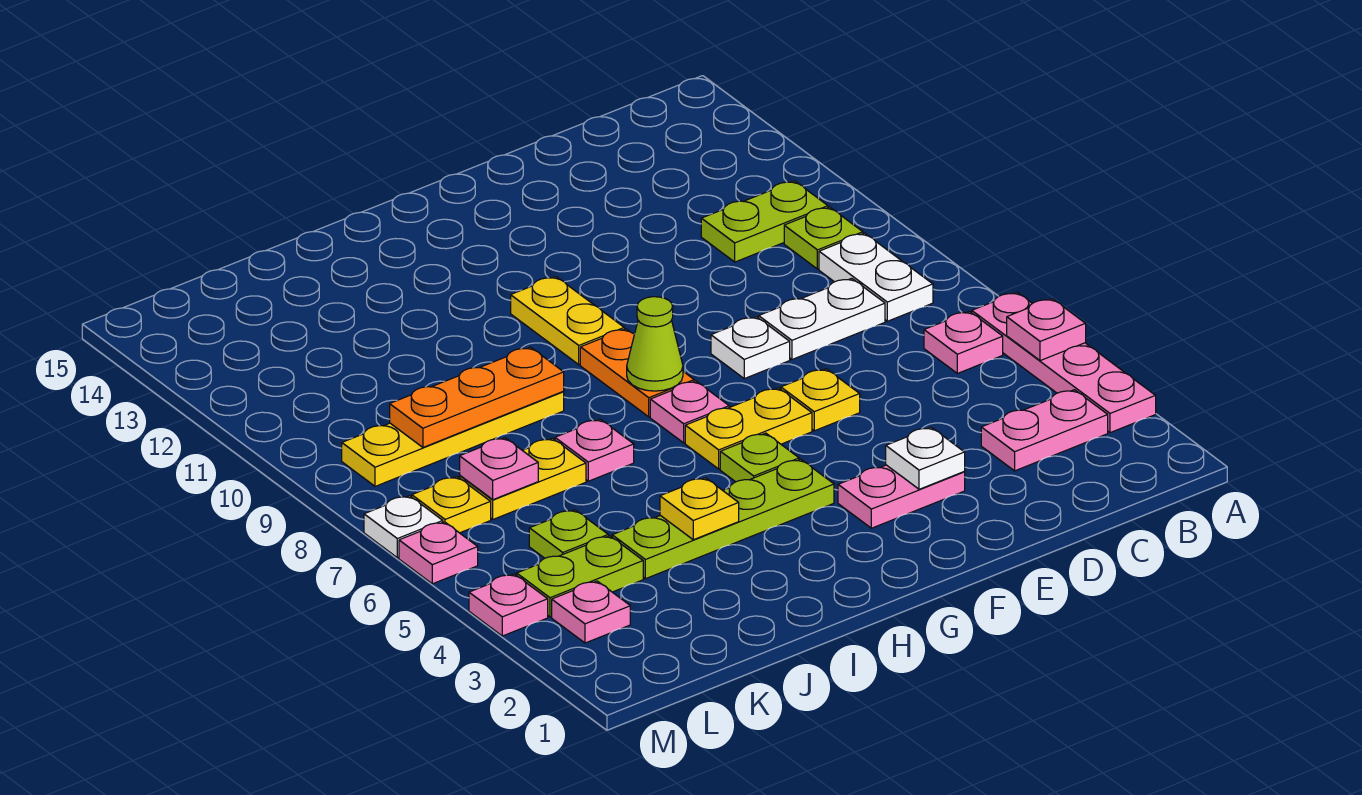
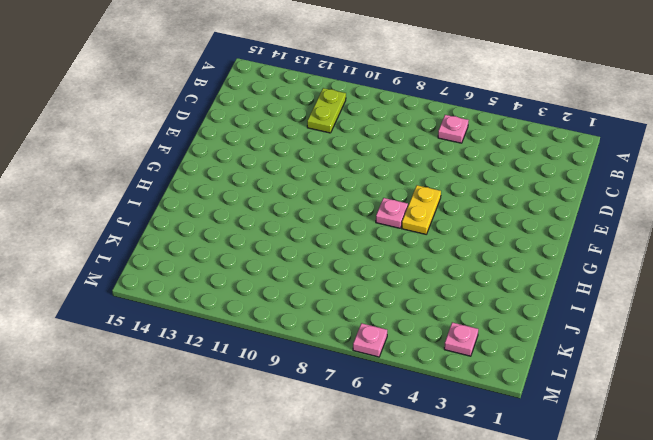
none -> pink 1x4 plate [972,292,1156,433]
none -> pink 1x2 plate [981,390,1108,471]
none -> white 1x2 plate [819,233,933,321]
none -> lime 1x1 plate [784,207,863,269]

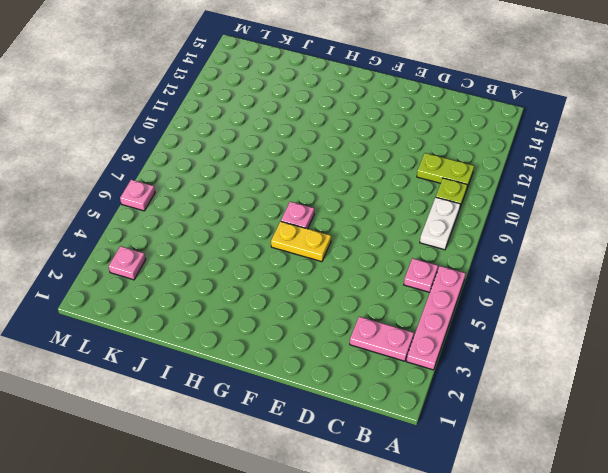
none -> white 1x2 plate [759,278,885,359]
none -> pink 1x2 plate [838,465,965,528]
none -> yellow 1x1 plate [781,369,860,431]
none -> white 1x1 plate [711,317,790,379]

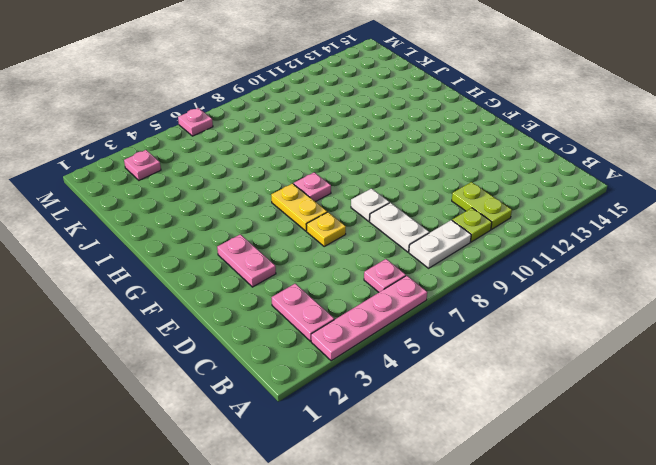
none -> lime 1x4 plate [612,459,834,579]
none -> lime 1x1 plate [720,433,799,482]
none -> orange 1x2 plate [580,329,694,417]
none -> yellow 1x2 plate [511,277,624,365]

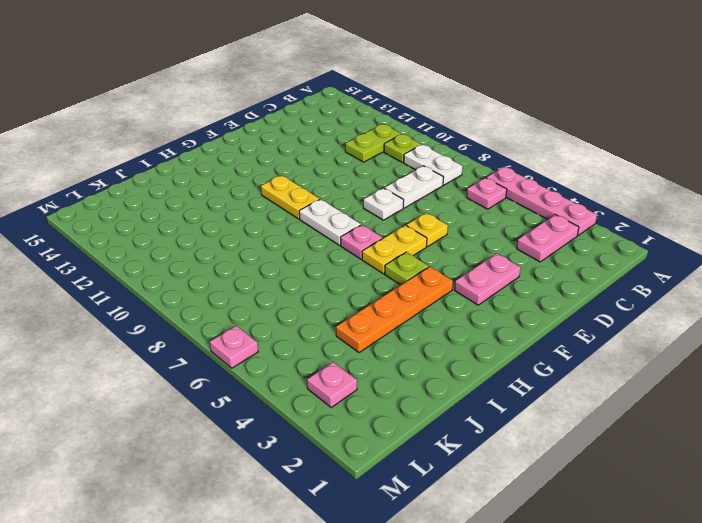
orange 1x4 plate [336,267,453,353] -> lime 1x4 plate [612,459,834,579]
white 1x2 plate [299,199,361,245] -> orange 1x2 plate [580,329,694,417]
none -> pink 1x1 plate [555,419,634,481]
none -> yellow 1x4 plate [342,392,564,486]
none -> yellow 1x2 plate [460,438,586,519]
none -> lime 1x2 plate [517,536,643,617]

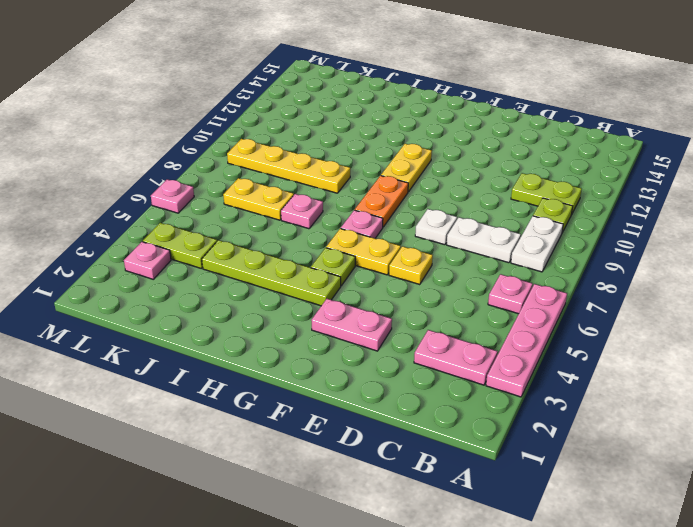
none -> lime 1x1 plate [529,510,608,558]
none -> yellow 1x1 plate [412,477,491,533]
none -> pink 1x1 plate [469,574,548,636]
none -> white 1x1 plate [364,496,443,558]

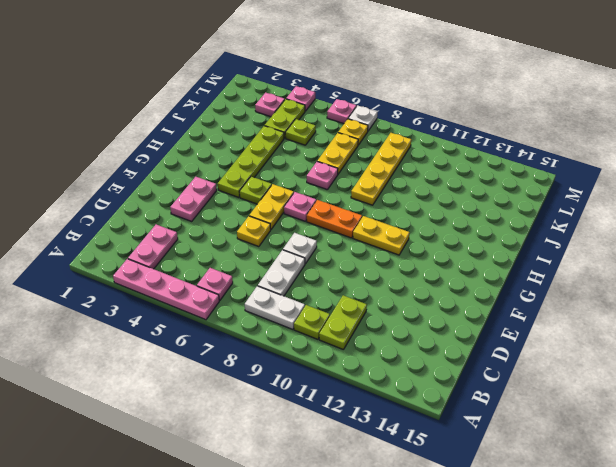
none -> pink 1x1 plate [1007,299,1086,361]
none -> white 1x1 plate [886,427,965,489]
none -> lime 1x1 cone [627,297,683,391]
none -> yellow 1x1 plate [660,478,739,540]

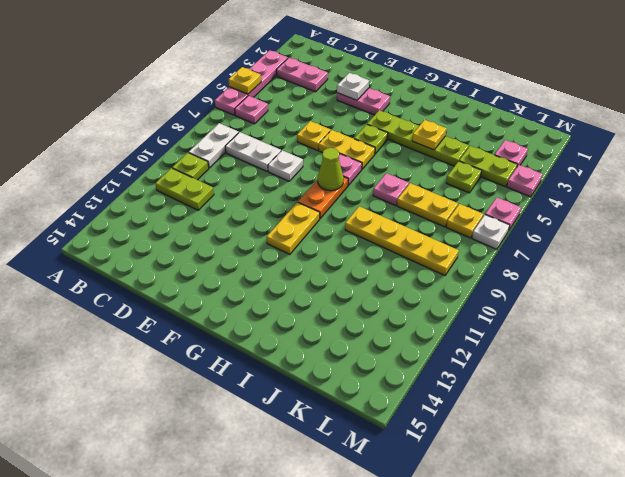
yellow 1x1 plate [228,67,261,94] -> pink 1x1 plate [1007,299,1086,361]
none -> orange 1x3 plate [390,347,564,447]
none -> pink 1x1 plate [460,438,538,500]

